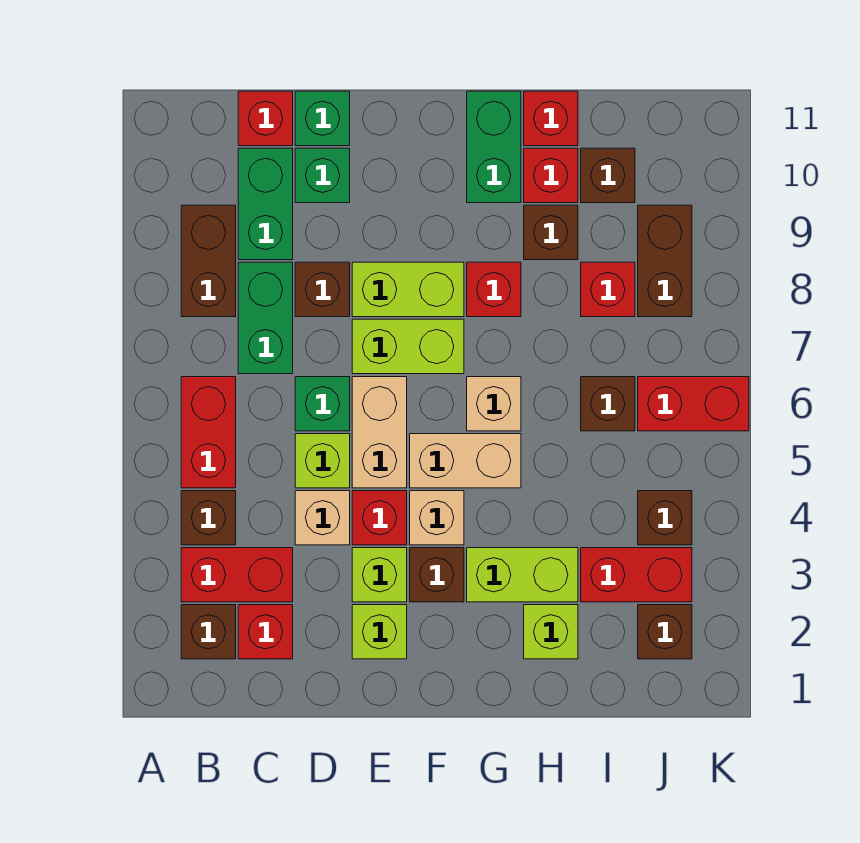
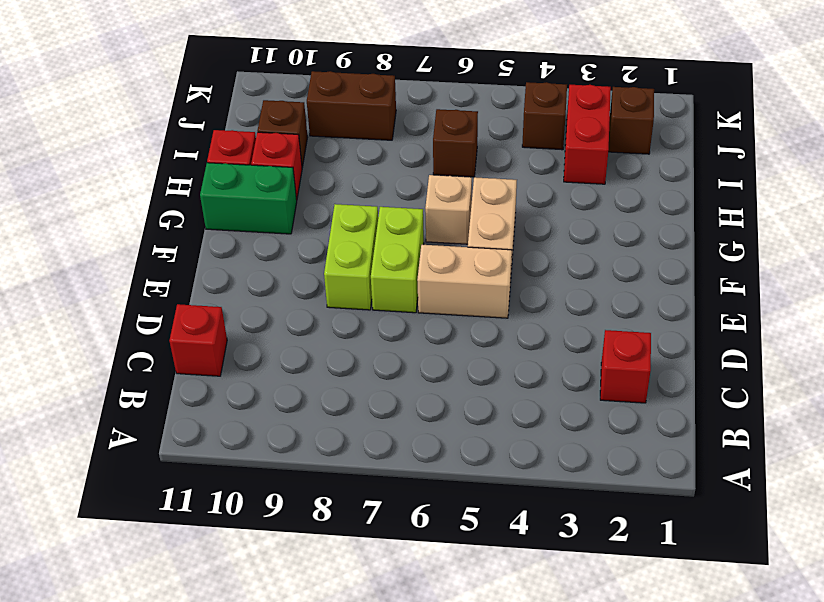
none -> brown 1x1 brick [181,605,236,659]
none -> red 1x2 brick [181,548,293,602]
none -> brown 1x1 brick [181,491,236,545]
none -> red 1x2 brick [181,377,236,488]

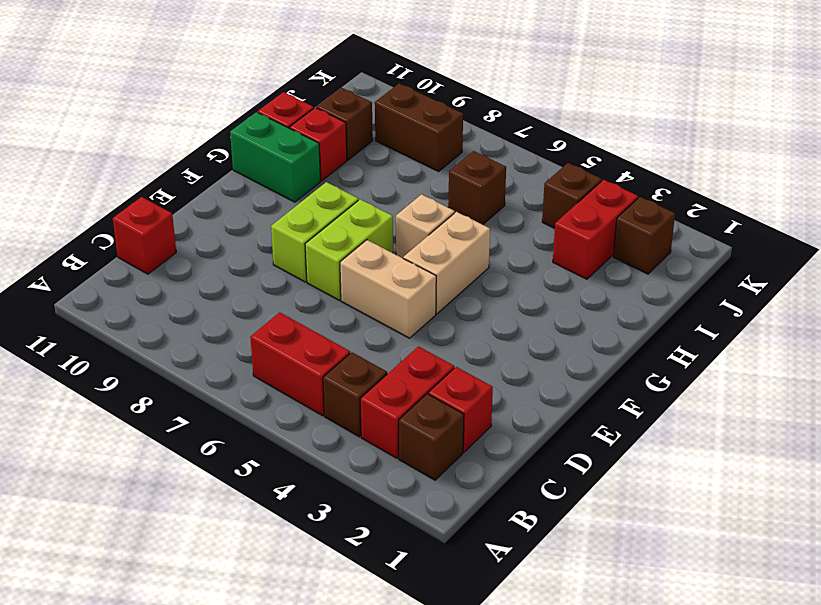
none -> brown 1x2 brick [181,205,236,317]
none -> green 1x2 brick [238,262,293,374]
none -> green 1x2 brick [238,148,293,260]
none -> tan 1x1 brick [295,491,350,545]

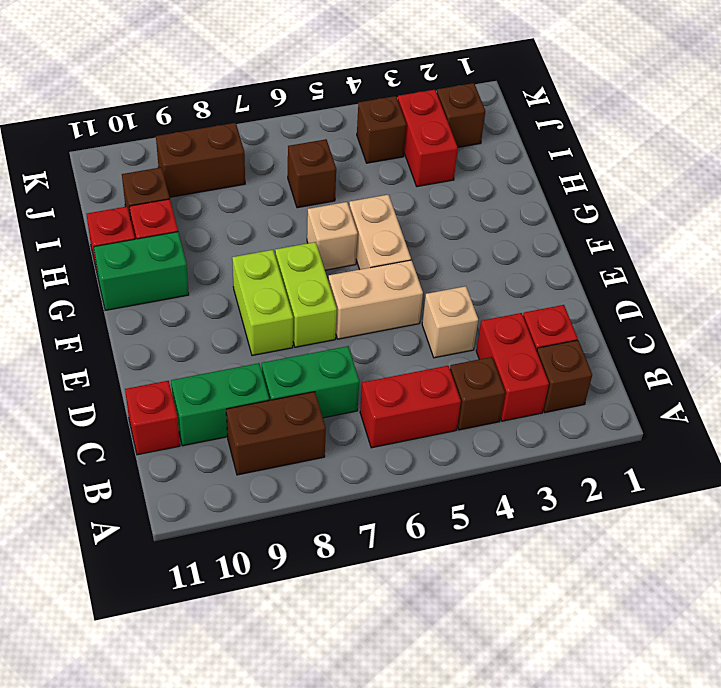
none -> lime 1x1 brick [295,434,350,488]
none -> green 1x1 brick [295,377,350,431]
none -> brown 1x1 brick [295,262,350,317]
none -> green 1x1 brick [295,148,350,203]

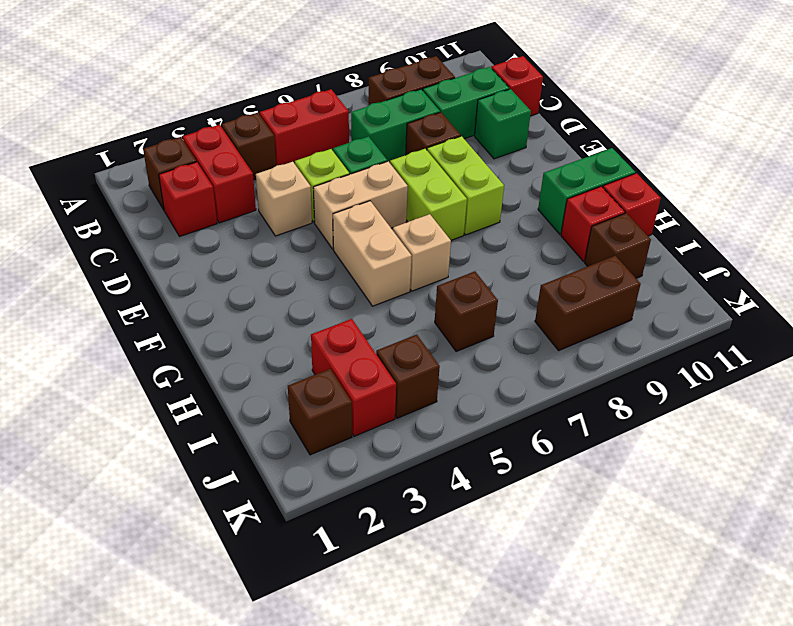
none -> green 1x1 brick [295,91,350,146]
none -> lime 1x1 brick [352,605,407,659]
none -> lime 1x1 brick [352,548,407,602]
none -> red 1x1 brick [352,491,407,545]

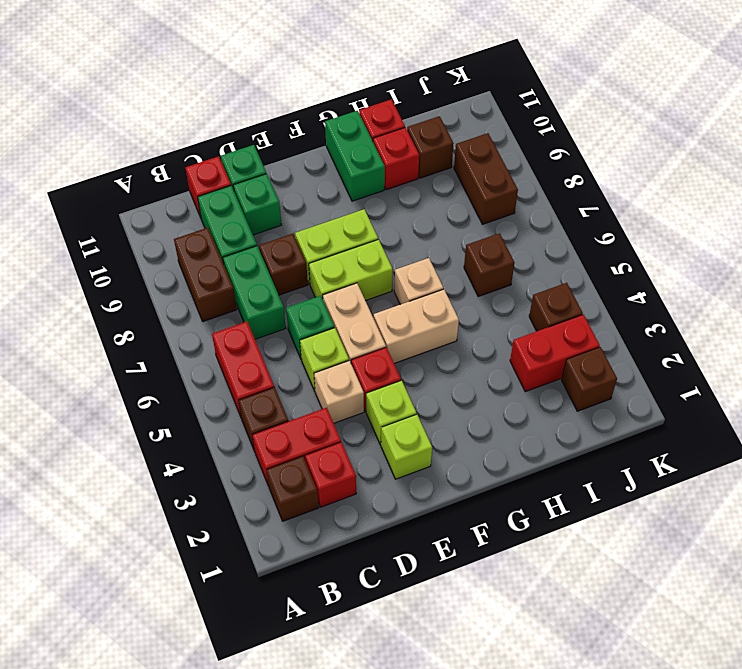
none -> brown 1x1 brick [410,548,464,602]
none -> tan 1x1 brick [410,491,464,545]
none -> lime 1x2 brick [467,548,578,602]
none -> red 1x1 brick [467,262,521,317]

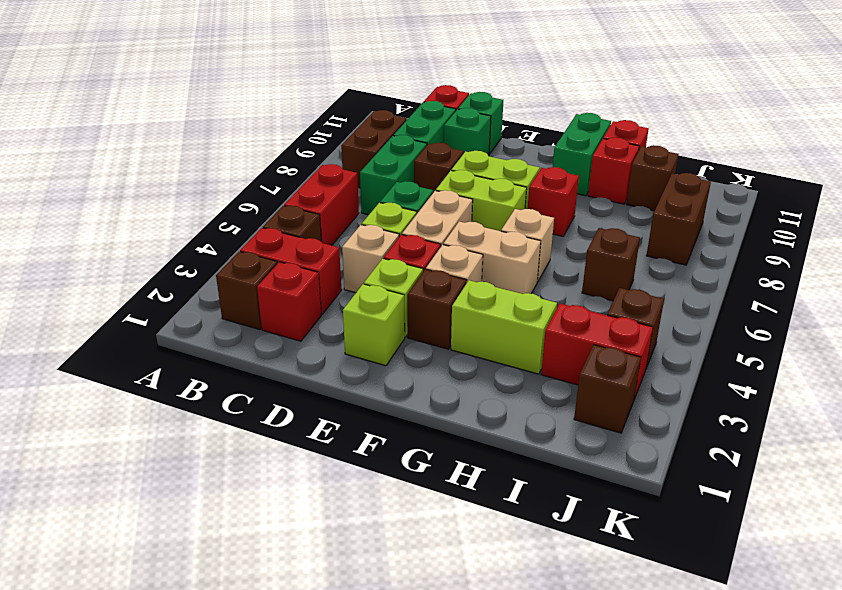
none -> lime 1x1 brick [524,605,578,659]
none -> brown 1x1 brick [524,205,578,260]
none -> red 1x1 brick [581,262,635,317]
none -> red 1x2 brick [638,377,749,431]

